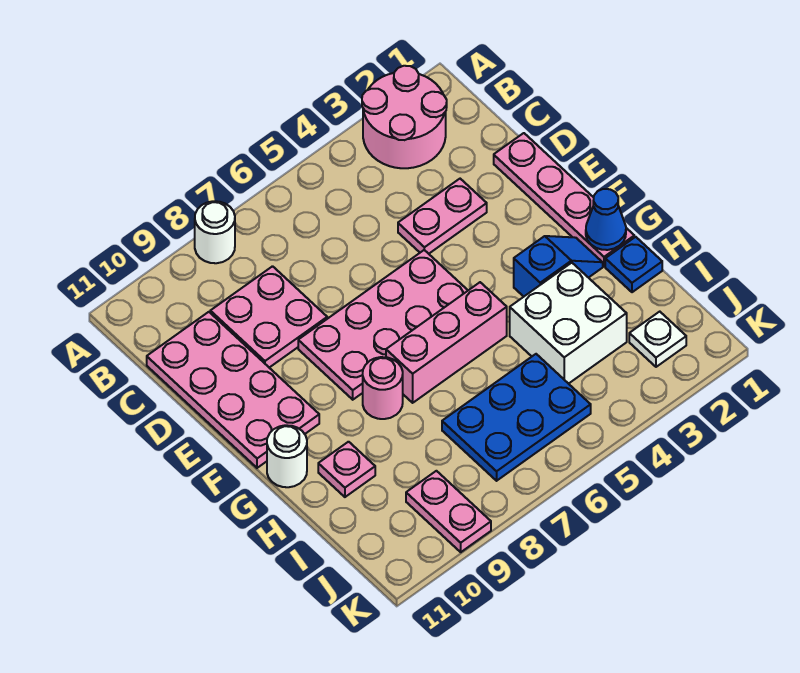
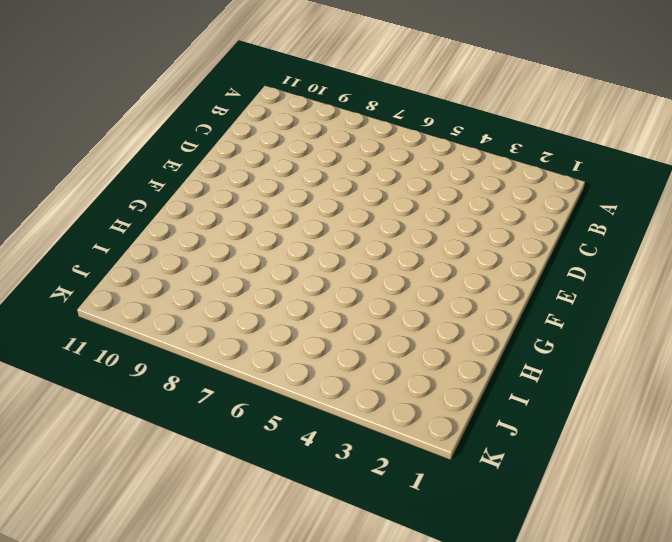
none -> pink 2x2 round brick [362,66,447,168]
none -> white 1x1 round brick [195,201,235,263]
none -> pink 2x2 plate [210,266,327,368]

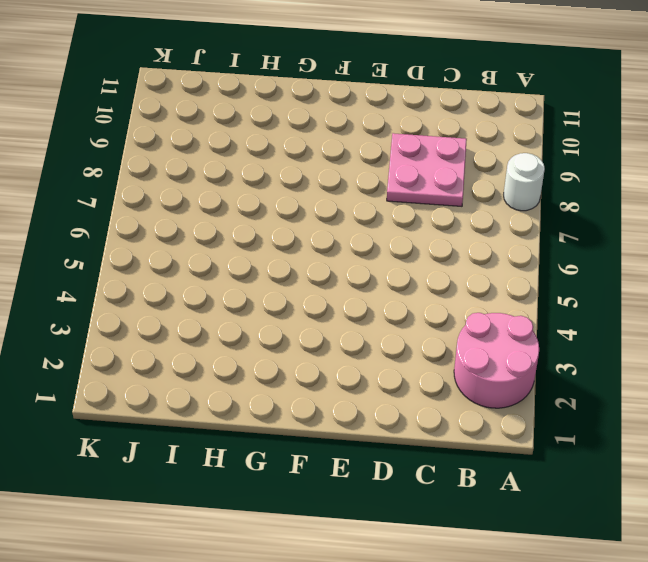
none -> pink 2x4 plate [147,312,319,468]
none -> pink 1x4 plate [494,133,634,266]
none -> pink 1x2 plate [398,179,487,254]

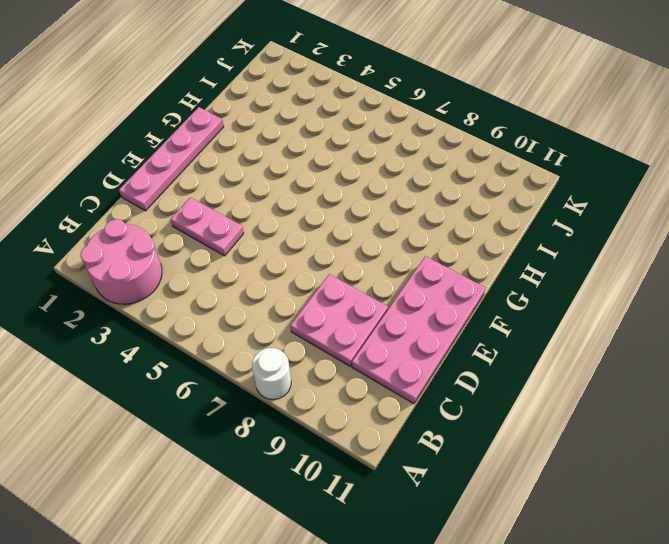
none -> pink 2x4 plate [298,250,468,400]
none -> blue 1x2 slope [514,236,603,297]
none -> pink 1x3 brick [386,282,507,403]

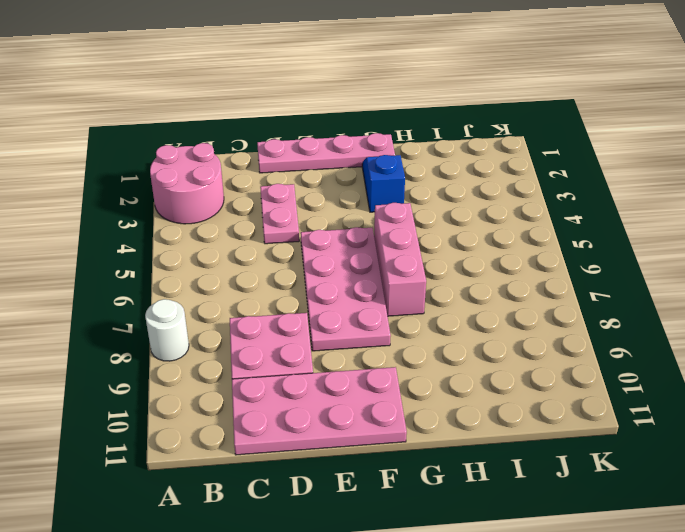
none -> pink 1x1 round brick [363,357,403,419]
none -> white 1x1 round brick [267,425,307,487]
none -> blue 1x1 plate [605,237,662,292]

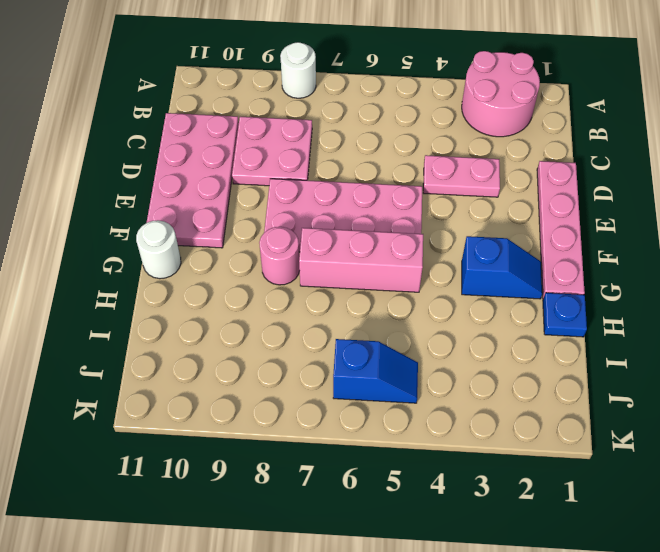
blue 1x2 slope [333,339,418,403] -> blue 2x3 plate [442,354,591,481]
none -> white 2x2 brick [510,263,627,384]
none -> pink 1x1 plate [318,442,375,497]
none -> white 1x1 plate [629,312,686,367]

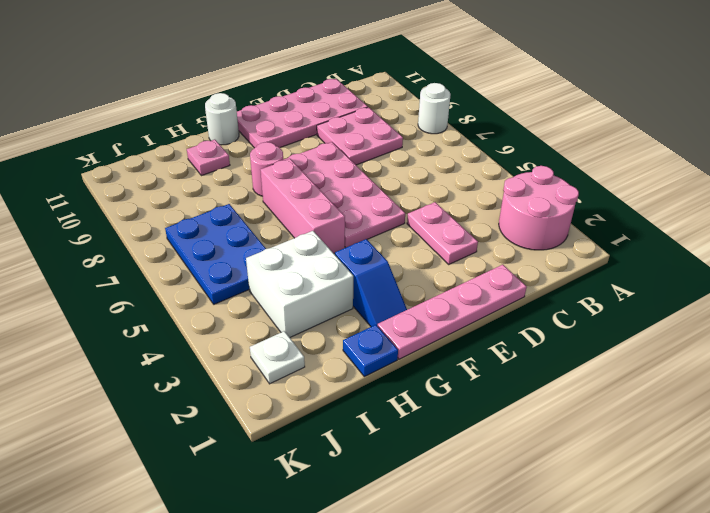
none -> pink 1x2 plate [406,471,491,552]
none -> blue 1x1 cone [586,189,626,250]

